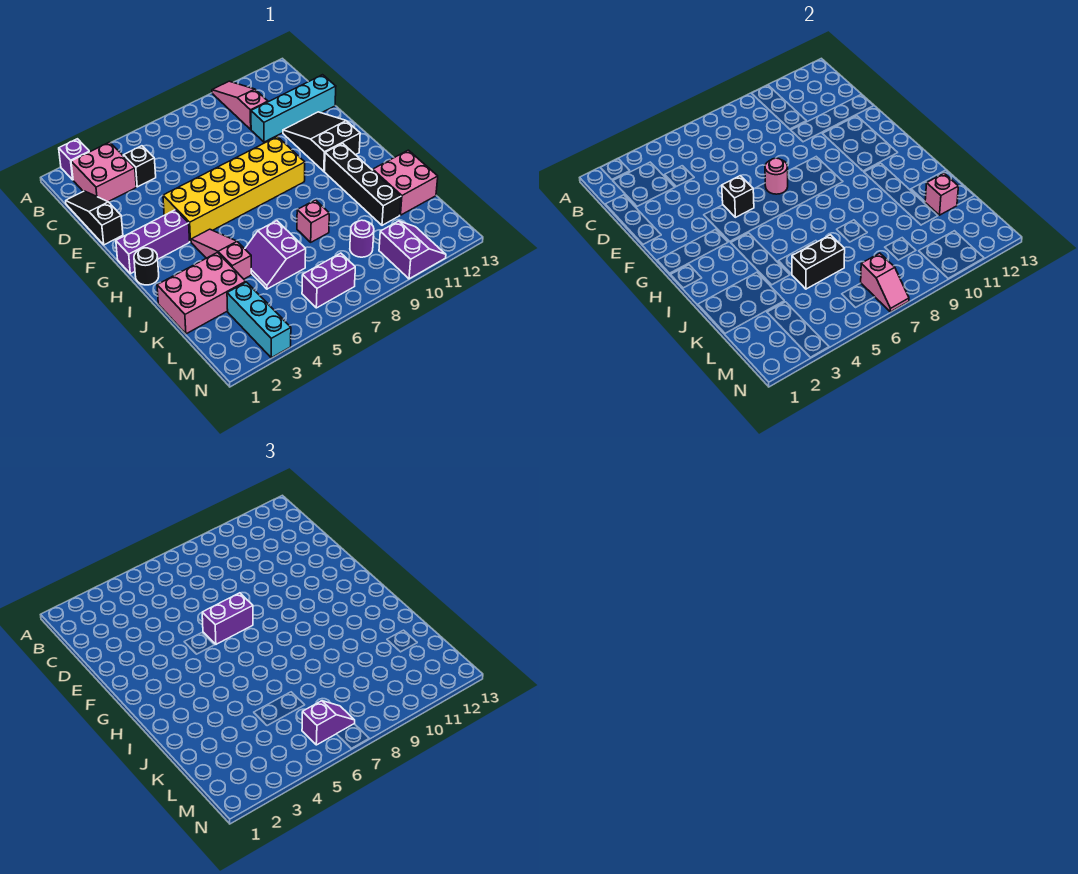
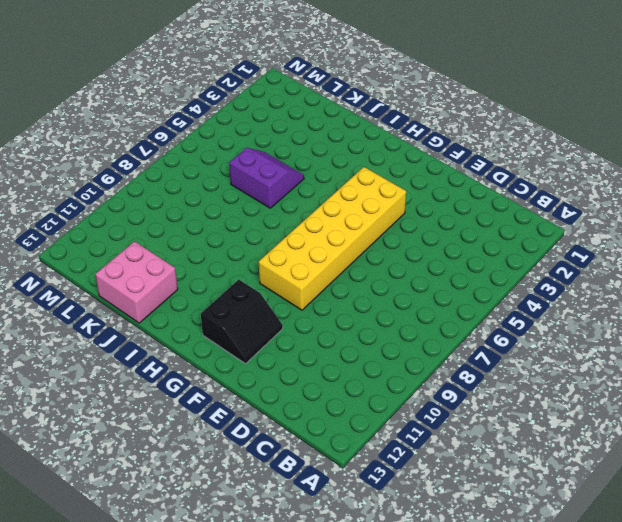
black 2x2 slope [201,279,283,364] -> black 2x3 slope [283,112,360,171]
none -> purple 1x1 brick [59,139,89,180]
none -> pink 1x3 slope [212,81,268,129]
none -> pink 2x2 brick [71,142,136,202]

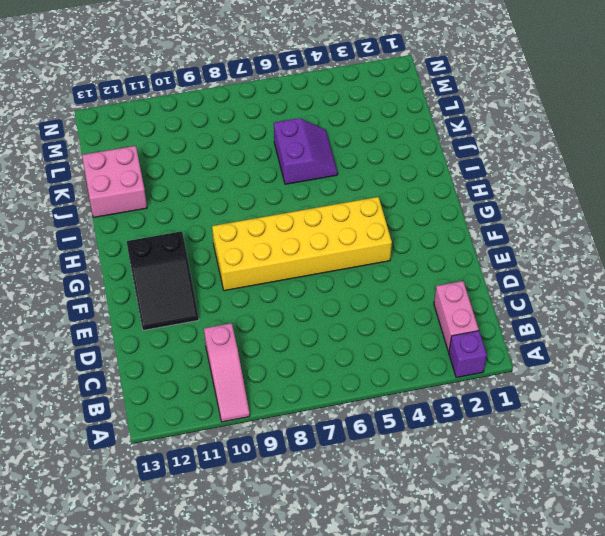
pink 1x2 brick [434,281,479,352] -> pink 2x2 brick [71,142,136,202]
none -> black 1x3 slope [66,191,123,245]
none -> black 1x1 brick [124,146,156,187]
none -> cyan 1x4 brick [251,75,336,142]

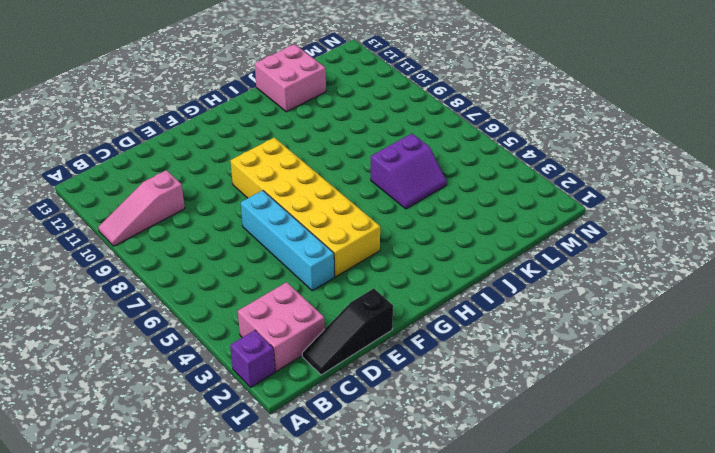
cyan 1x4 brick [241,190,334,291] -> cyan 1x4 brick moved to [251,75,336,142]
none -> black 1x1 brick [124,146,156,187]
none -> black 2x3 slope [283,112,360,171]
none -> purple 1x3 brick [116,210,190,274]

